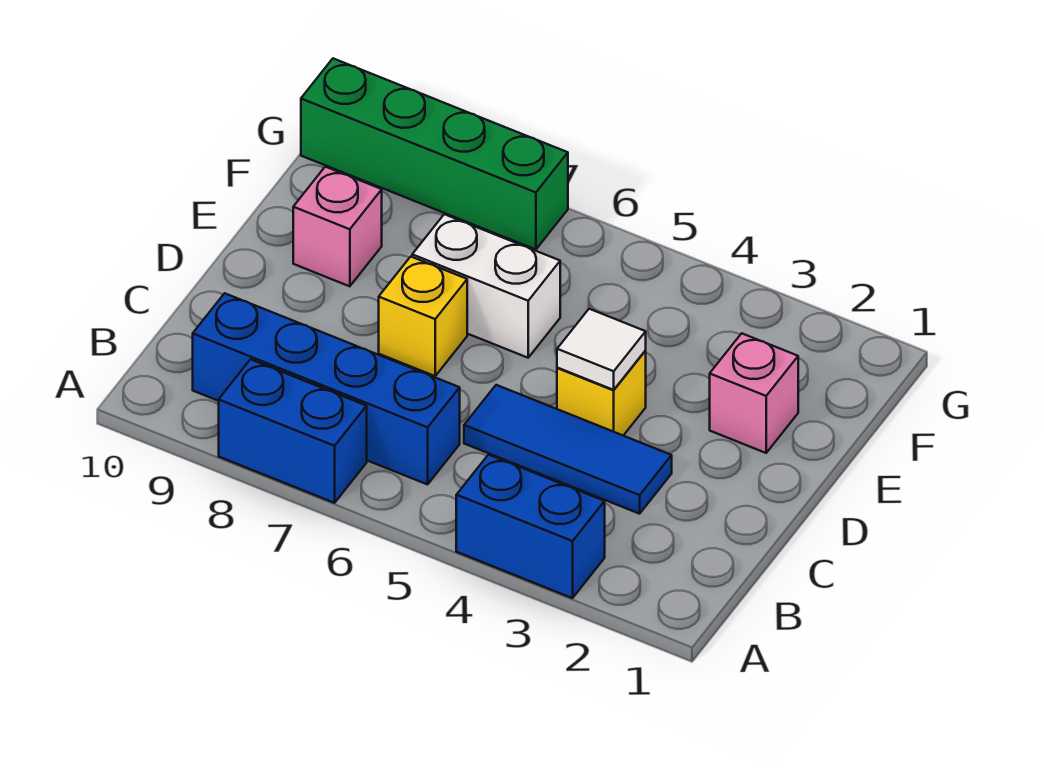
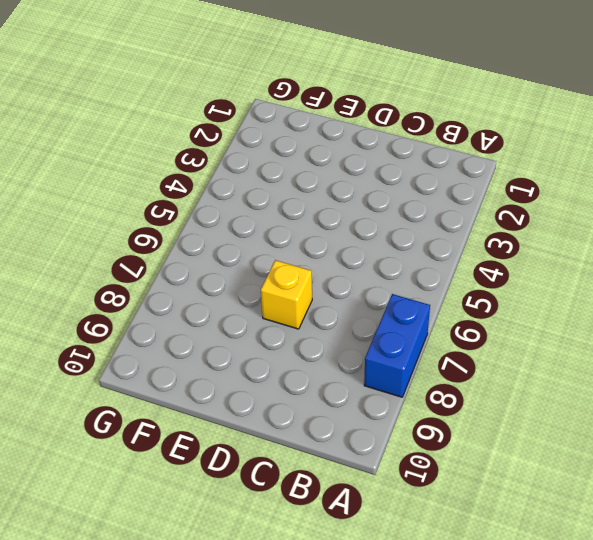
none -> blue 1x2 brick [456,455,605,598]
none -> blue 1x4 brick [193,293,460,484]

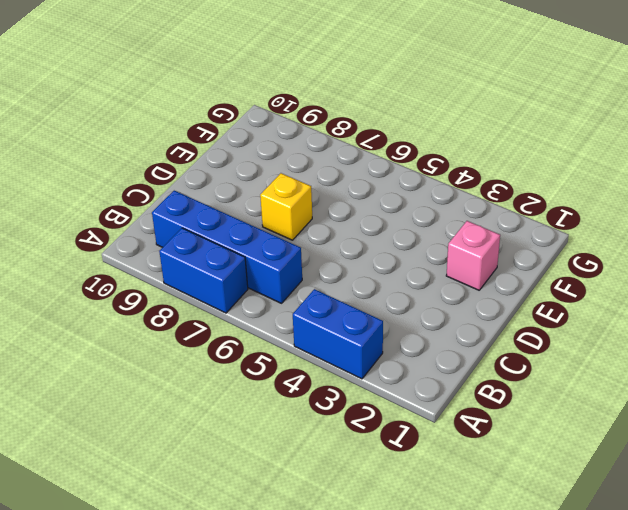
none -> blue 1x3 tile [464,385,672,514]
none -> yellow 1x1 brick [557,351,646,436]

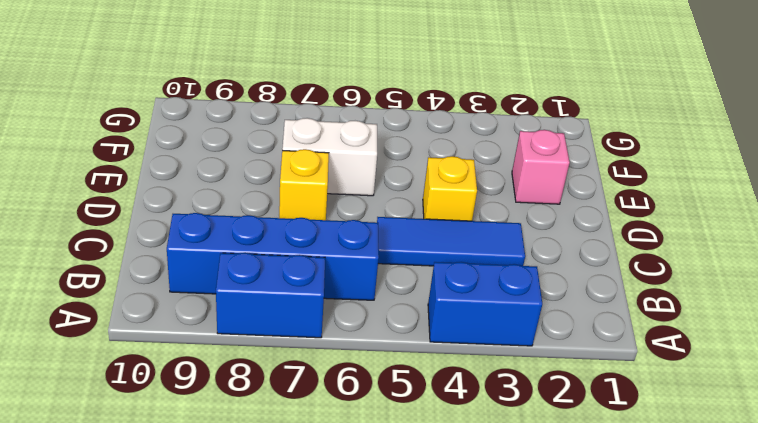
none -> pink 1x1 brick [293,167,382,286]
none -> green 1x4 brick [301,59,568,250]

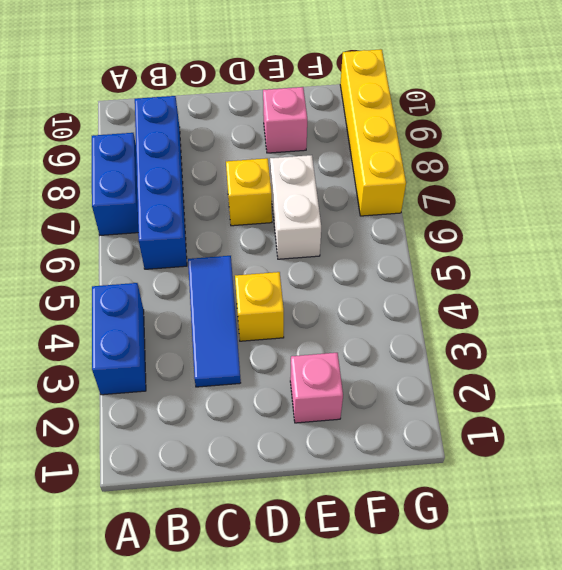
yellow 1x4 brick [340,49,406,216] -> green 1x4 brick [301,59,568,250]
none -> white 1x1 tile [557,309,646,390]

